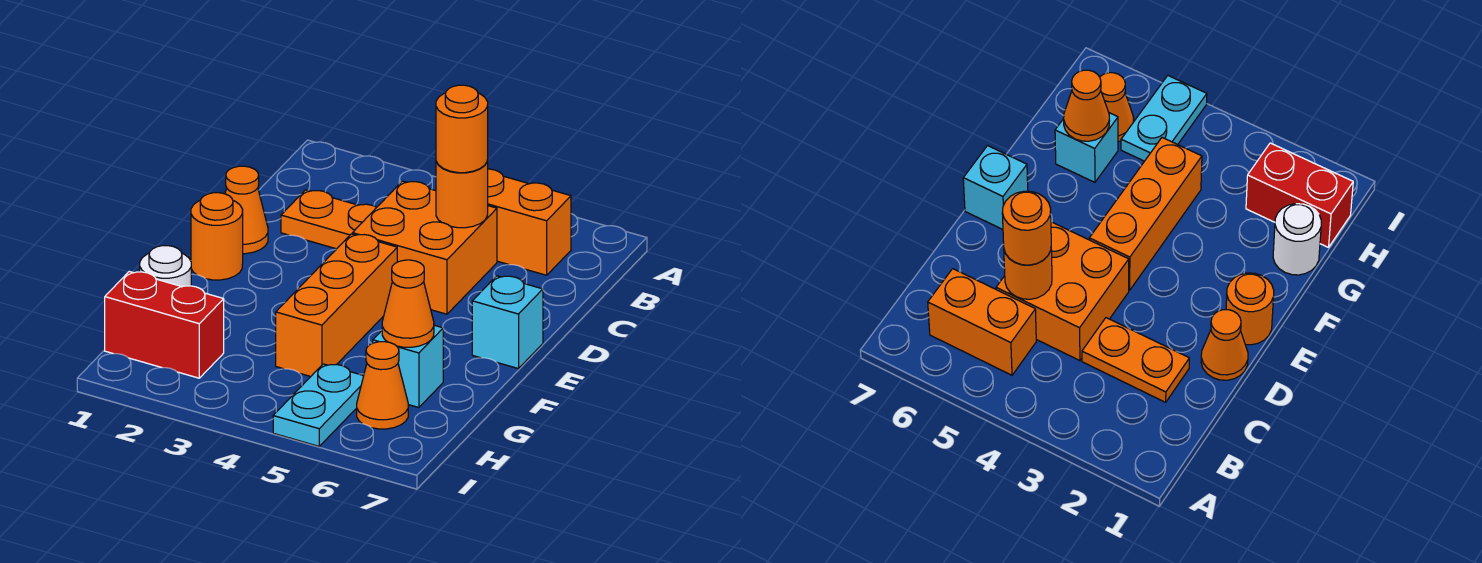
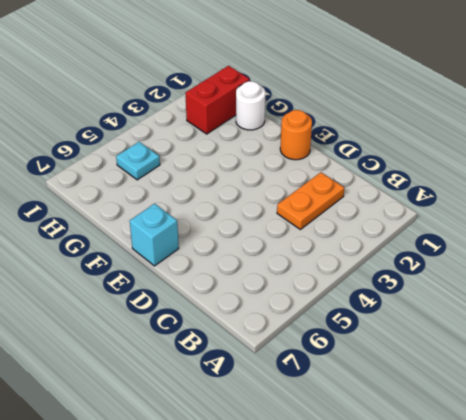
cyan 1x1 plate [116,142,160,180] -> cyan 1x2 plate [273,364,363,446]
none -> orange 1x2 brick [488,169,571,275]
none -> orange 2x2 brick [352,181,497,314]
none -> orange 1x1 cone [225,166,268,254]

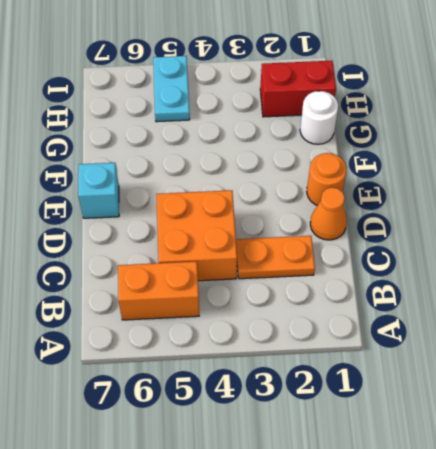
none -> orange 1x3 brick [276,234,397,376]
none -> cyan 1x1 brick [373,325,443,408]
none -> orange 1x1 cone [357,342,408,429]

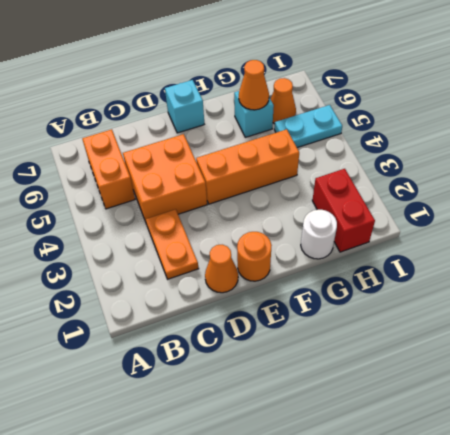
none -> orange 1x1 round brick [436,161,488,228]
none -> orange 1x1 round brick [436,85,488,173]

